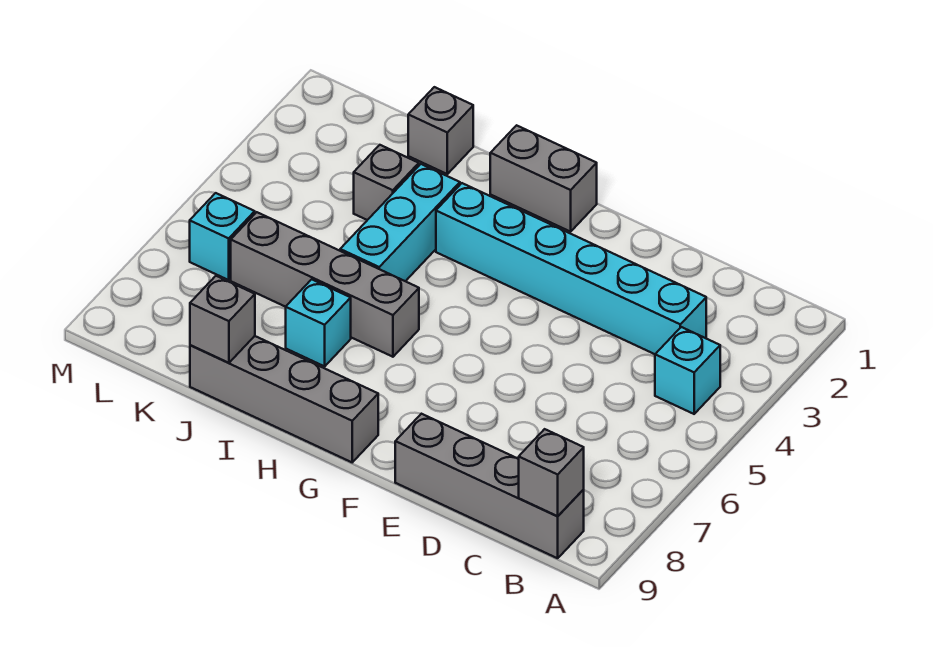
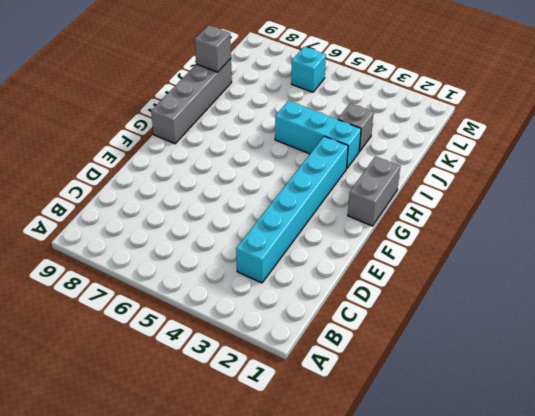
none -> cyan 1x1 brick [655,327,720,414]
none -> grey 1x4 brick [395,414,584,558]
none -> grey 1x4 brick [231,212,419,357]

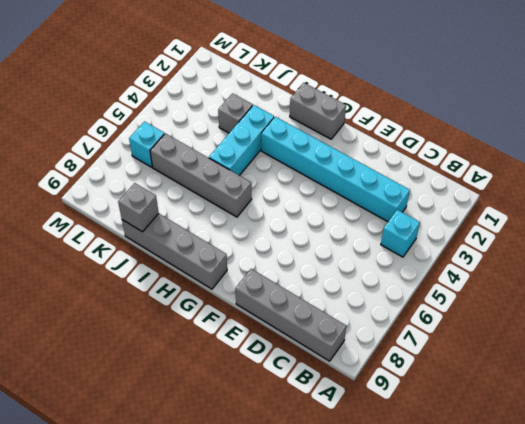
none -> cyan 1x1 brick [286,279,351,366]
none -> grey 1x1 brick [408,87,473,174]
none -> grey 1x1 brick [519,429,584,516]

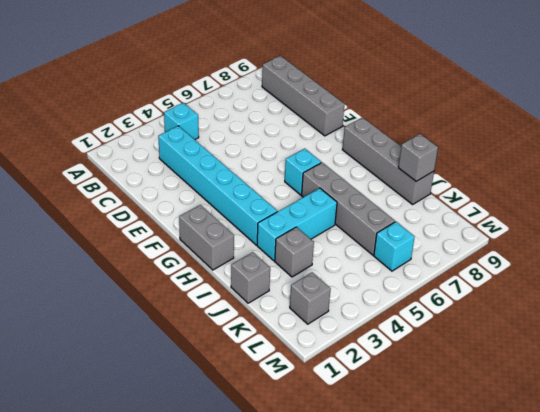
cyan 1x1 brick [285,149,321,195] -> cyan 1x1 brick moved to [286,279,351,366]
grey 1x1 brick [290,272,331,324] -> grey 1x1 brick moved to [519,429,584,516]

